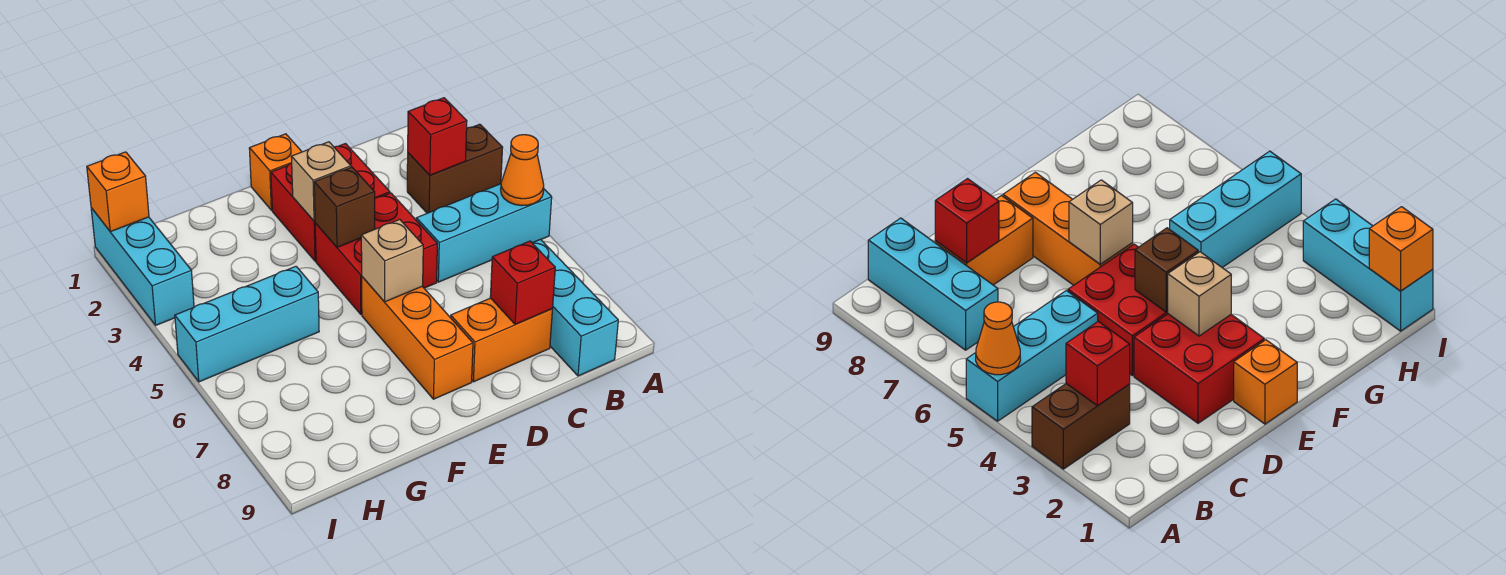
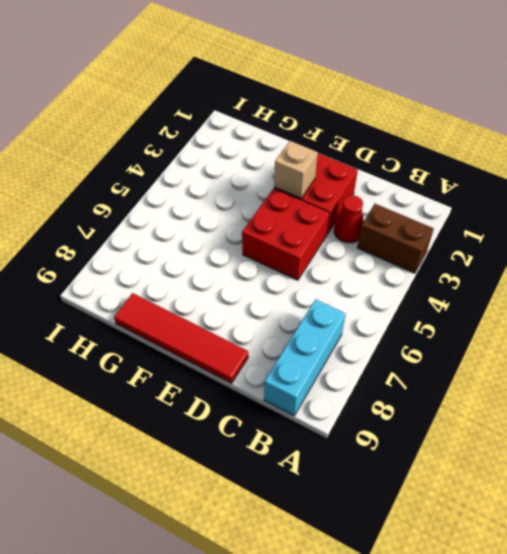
red 1x1 cone [334,195,364,243] -> none
red 1x4 tile [114,293,248,383] -> none
none -> cyan 1x3 brick [416,184,552,282]
none -> orange 1x2 brick [451,298,553,382]
none -> orange 1x1 brick [249,134,302,210]

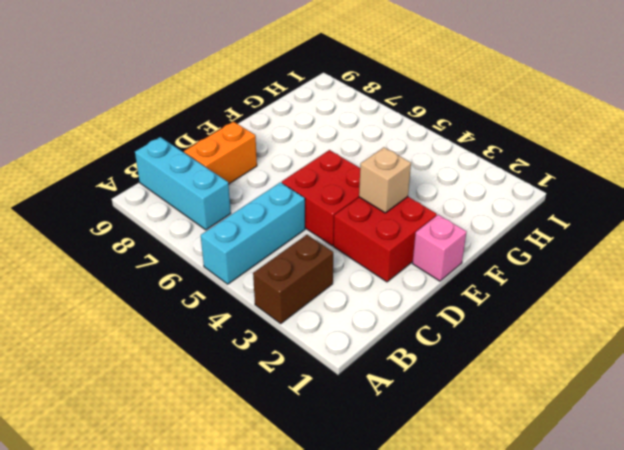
pink 1x1 brick [412,215,466,281] -> orange 1x1 brick [249,134,302,210]
none -> orange 1x3 brick [362,277,473,399]
none -> cyan 1x3 brick [175,266,319,382]
none -> cyan 1x3 brick [91,208,194,325]

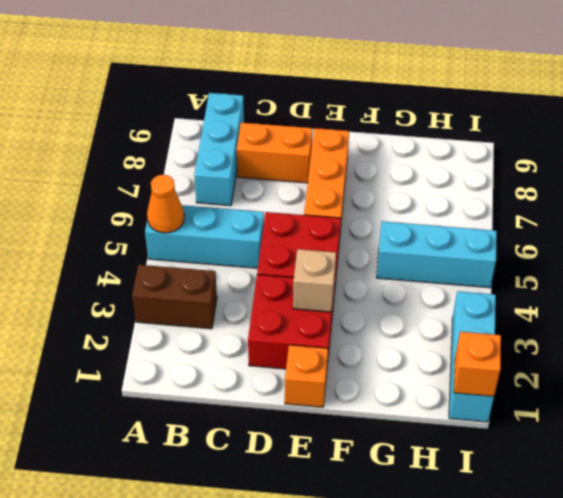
none -> red 1x1 brick [408,98,467,175]
none -> red 1x1 brick [490,241,555,324]
none -> brown 1x1 brick [314,167,375,247]

